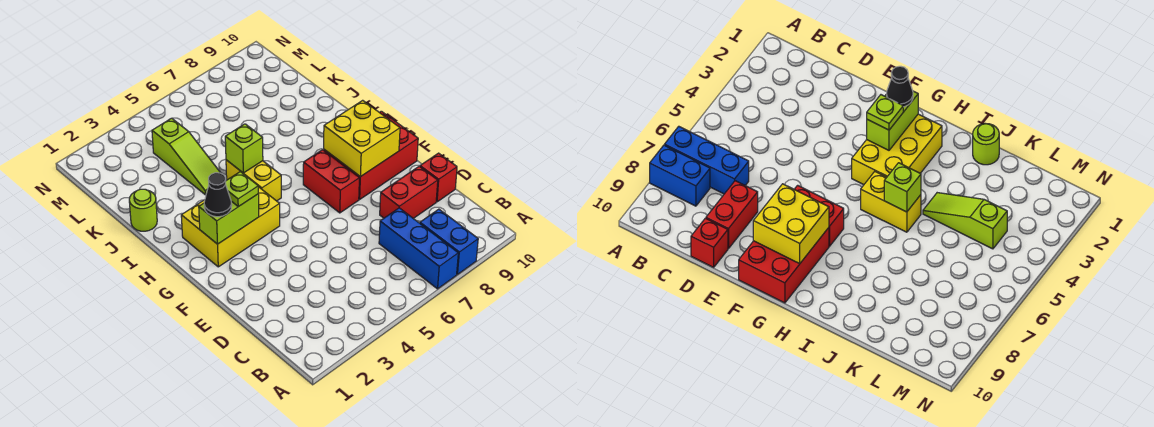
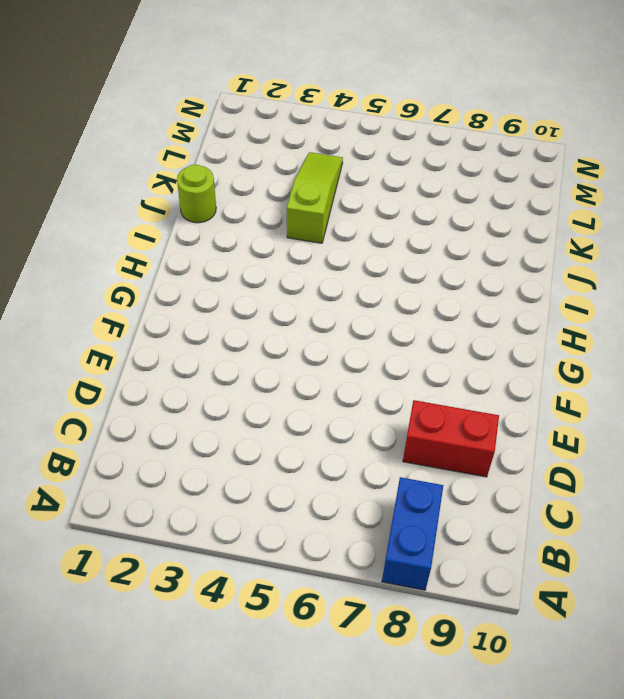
lime 1x3 slope [287,152,343,243] -> lime 1x3 slope turned to [152,118,220,195]
none -> blue 1x3 brick [379,208,458,289]
none -> red 1x1 brick [420,153,457,202]
none -> red 1x2 brick [303,150,359,213]

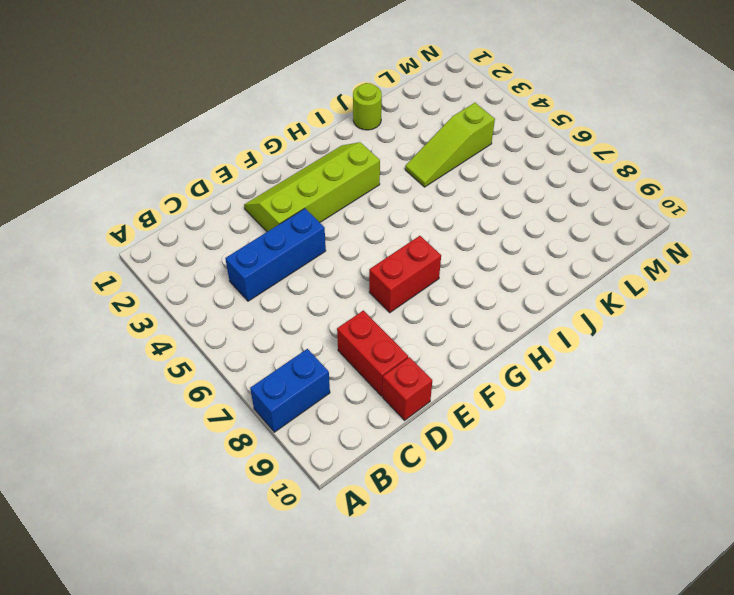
blue 1x3 brick [225,209,326,301] -> blue 1x3 brick moved to [379,208,458,289]
lime 2x4 slope [244,142,380,232] -> yellow 2x3 brick [181,187,280,267]
none -> red 2x3 brick [324,111,418,199]
none -> yellow 1x2 brick [226,160,281,201]
none -> yellow 2x2 brick [324,100,400,177]

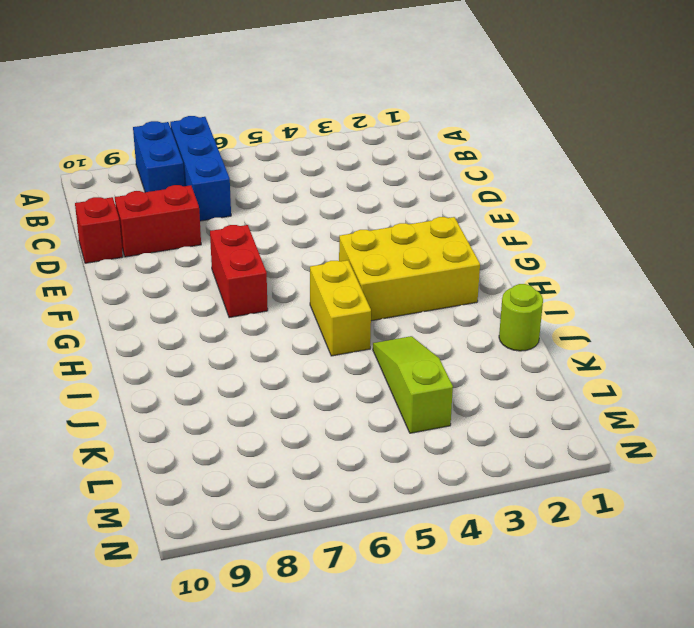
none -> red 2x3 brick [324,111,418,199]
none -> yellow 2x2 brick [324,100,400,177]
none -> lime 1x2 brick [199,194,259,244]

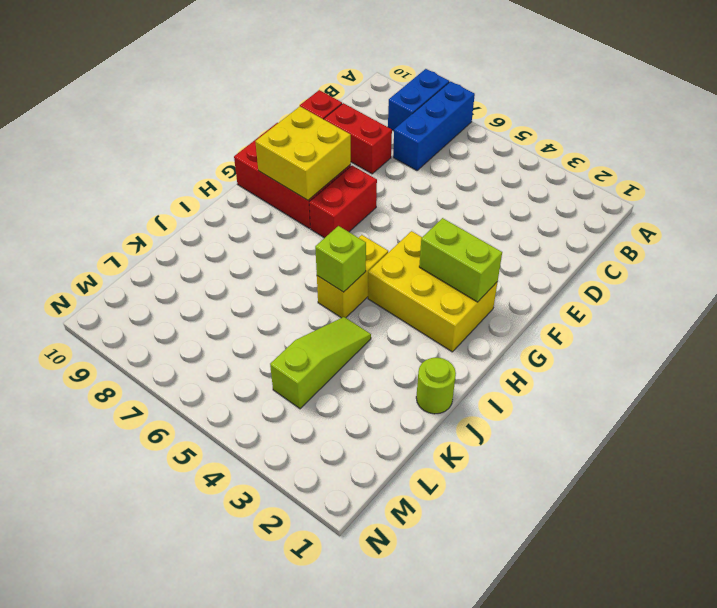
none -> black 1x1 cone [204,173,232,217]
none -> lime 1x1 plate [226,172,258,207]

